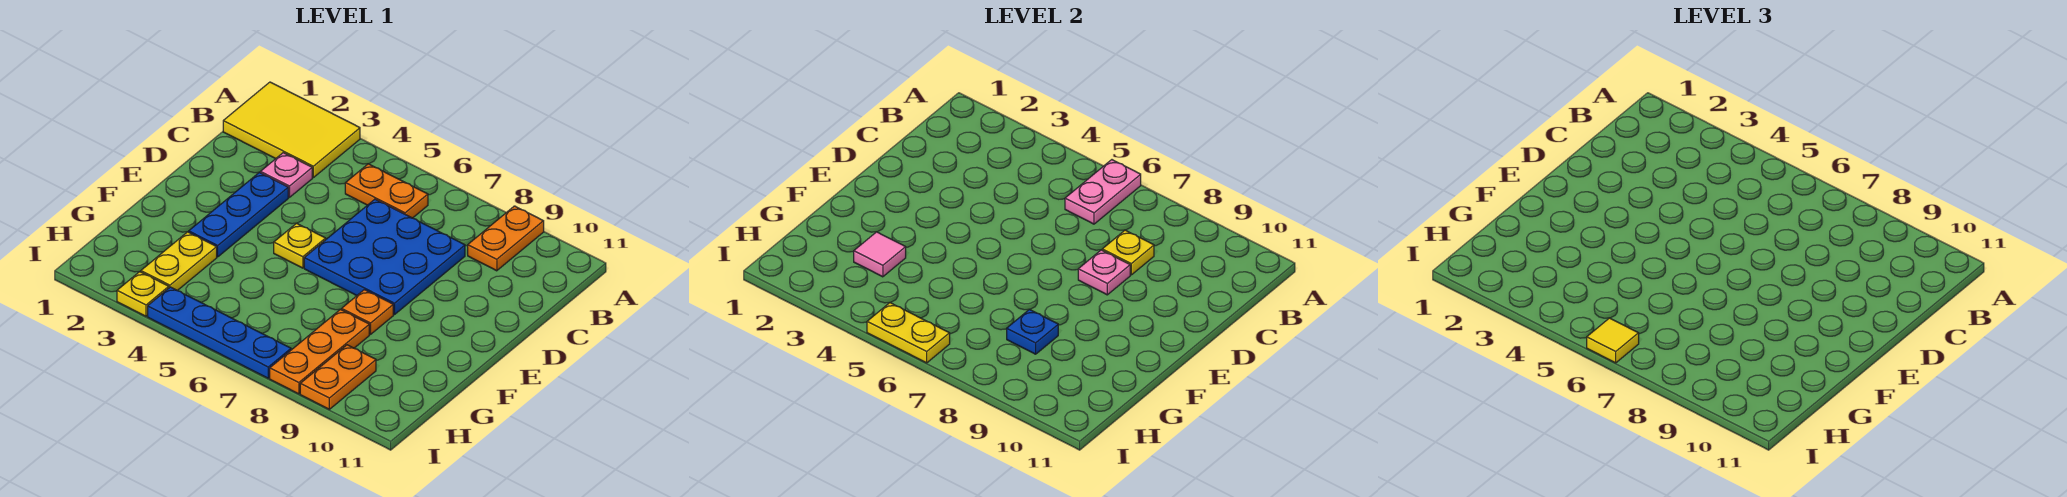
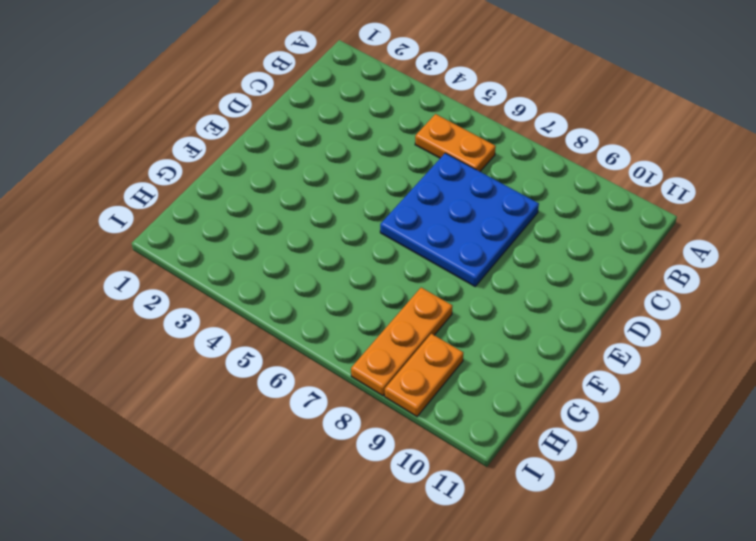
none -> yellow 2x3 tile [223,82,360,178]
none -> orange 1x2 plate [468,206,544,271]
none -> pink 1x1 plate [260,153,312,197]

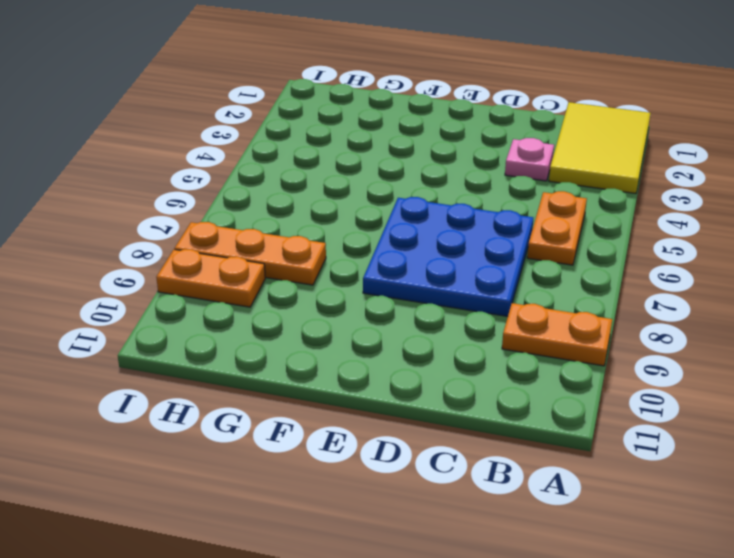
none -> blue 1x3 plate [189,172,288,257]
none -> yellow 1x1 plate [274,223,326,268]
none -> orange 1x1 plate [342,290,393,334]

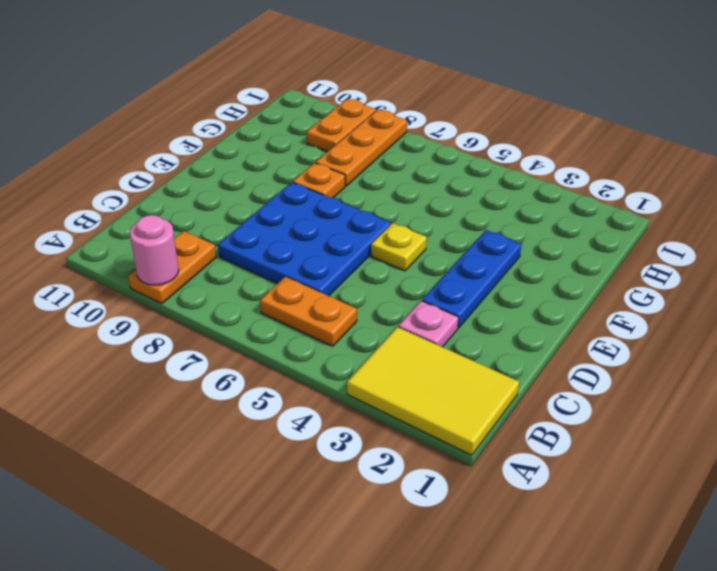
pink 1x1 round brick [130,215,179,285] -> none
none -> yellow 1x2 plate [141,232,217,291]
none -> yellow 1x1 plate [117,272,169,316]
none -> blue 1x4 plate [148,287,291,378]

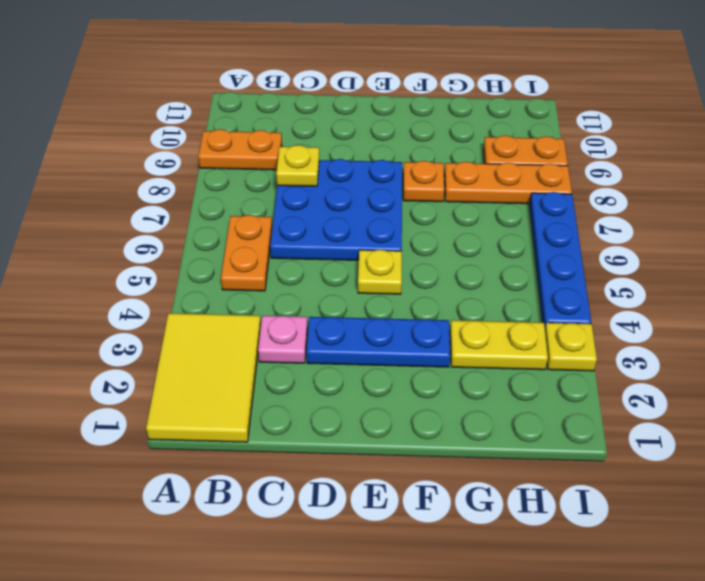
none -> pink 1x2 plate [1065,160,1141,224]
none -> pink 1x1 plate [1078,250,1130,295]
none -> pink 1x1 tile [854,232,906,277]

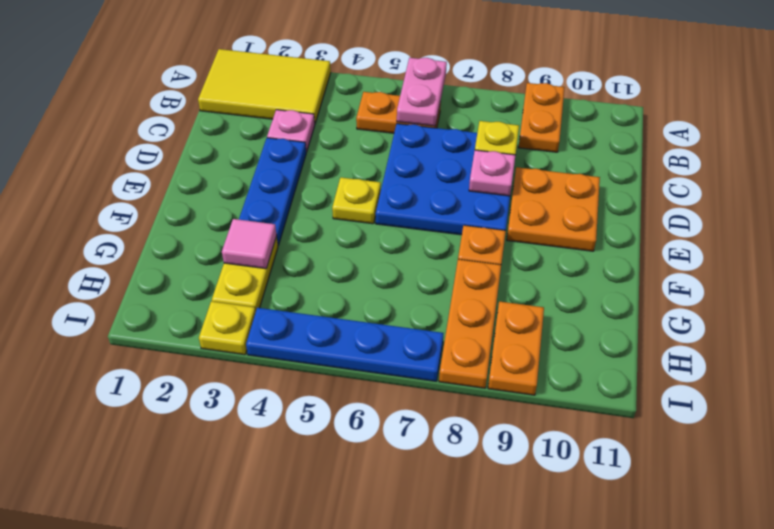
orange 2x2 plate [507,167,600,251] -> none
none -> blue 1x1 plate [1007,309,1058,354]
none -> yellow 1x2 plate [867,303,950,363]
none -> yellow 1x1 tile [1587,318,1639,363]

